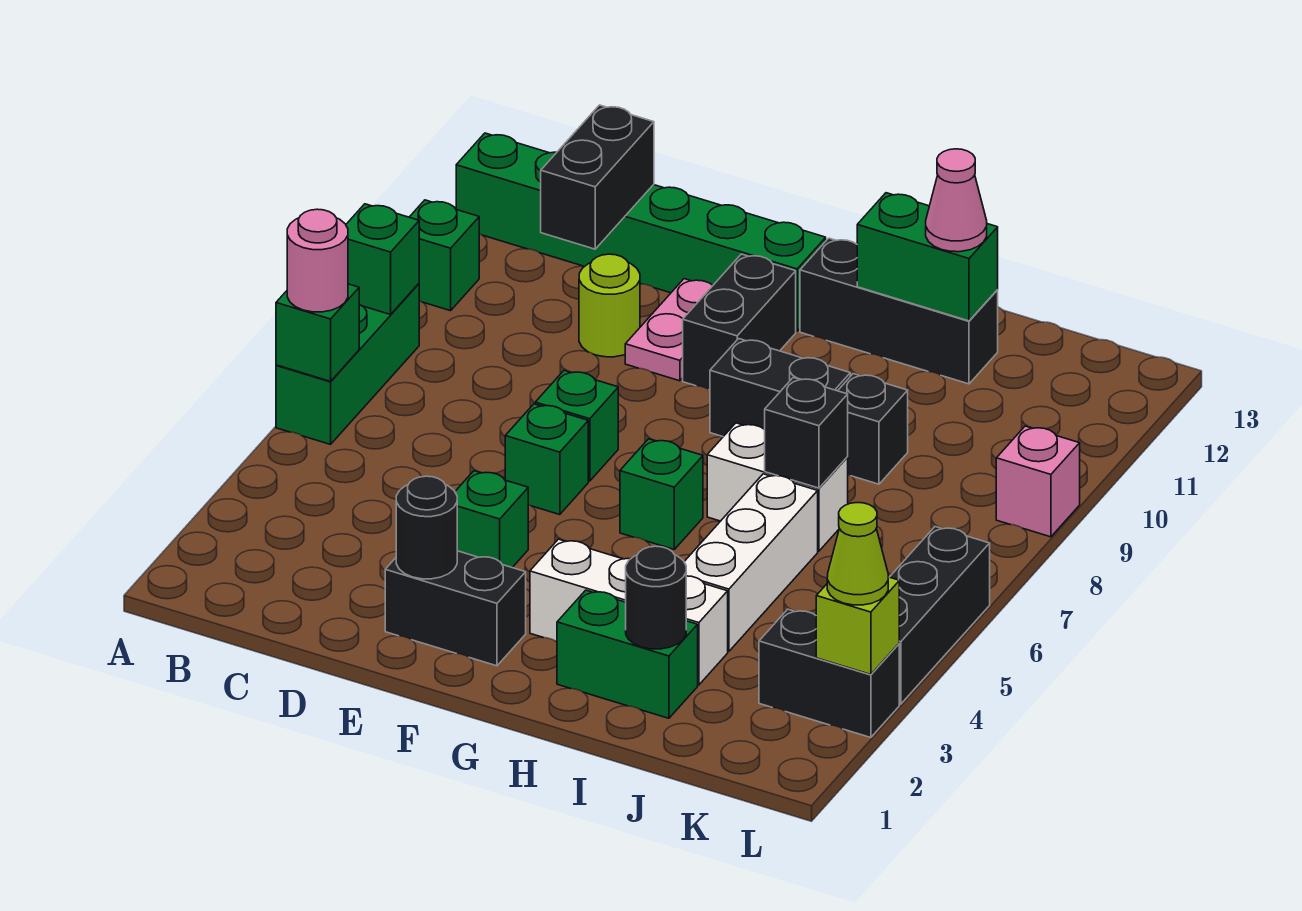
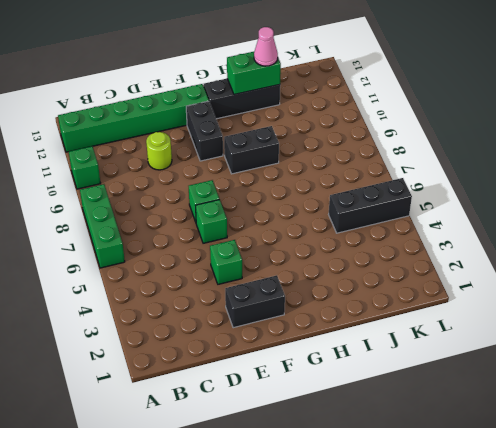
black 1x3 brick [329,178,412,233] -> black 1x3 brick turned to [890,527,990,704]
none -> pink 1x2 plate [625,279,713,381]
none -> white 1x3 brick [530,539,728,685]
none -> green 1x1 brick [620,439,703,549]
none -> green 1x2 brick [557,590,698,718]

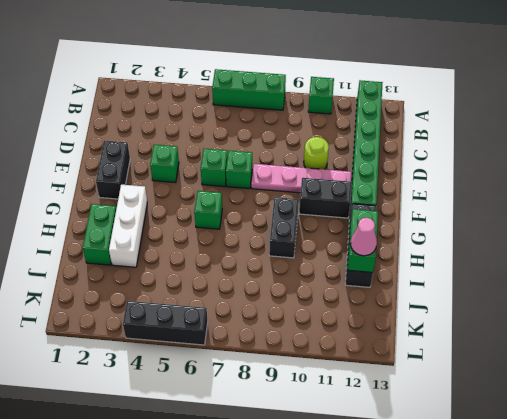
pink 1x4 plate [251,164,352,193] -> pink 1x2 plate [625,279,713,381]
none -> white 1x2 brick [707,423,848,551]
none -> white 1x3 brick [684,474,818,651]
none -> black 1x1 brick [838,374,908,484]
none -> black 1x2 brick [759,609,899,738]

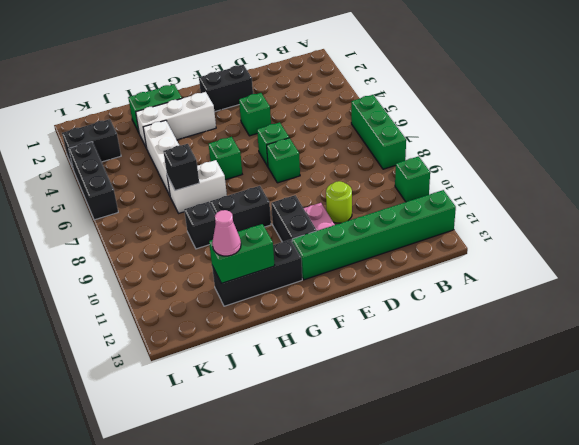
none -> pink 1x1 brick [996,426,1080,537]
none -> green 1x1 brick [276,284,359,381]
none -> green 1x1 brick [346,204,419,315]
none -> black 1x2 brick [541,105,654,249]

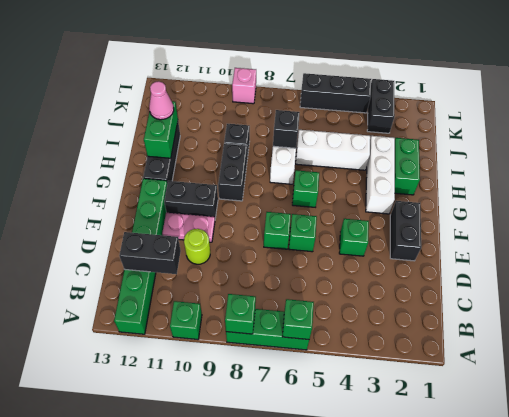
none -> black 1x1 round brick [396,476,457,579]
none -> black 1x1 round brick [626,546,686,649]
none -> lime 1x1 brick [816,577,899,674]
none -> pink 1x1 round brick [287,209,348,312]

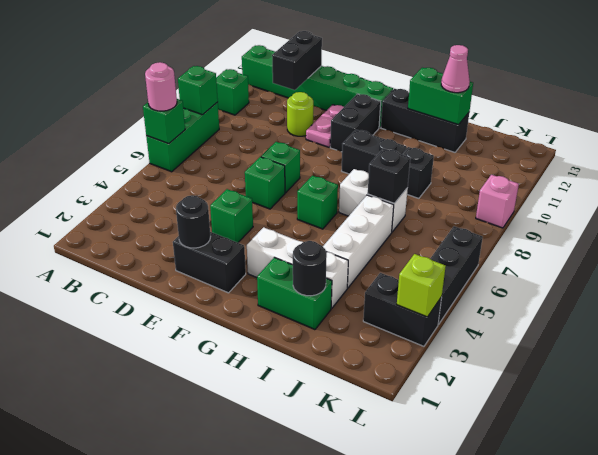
none -> lime 1x1 cone [827,503,888,605]

